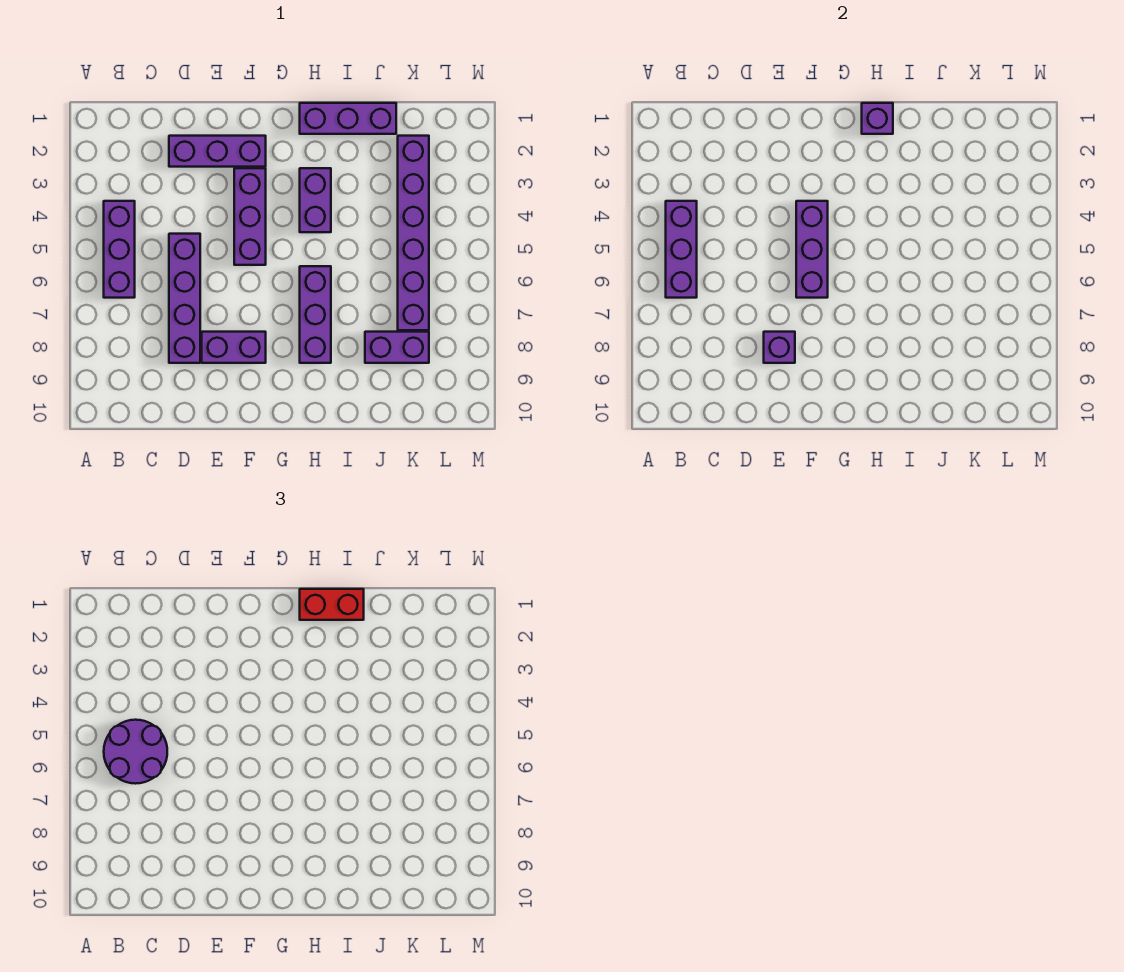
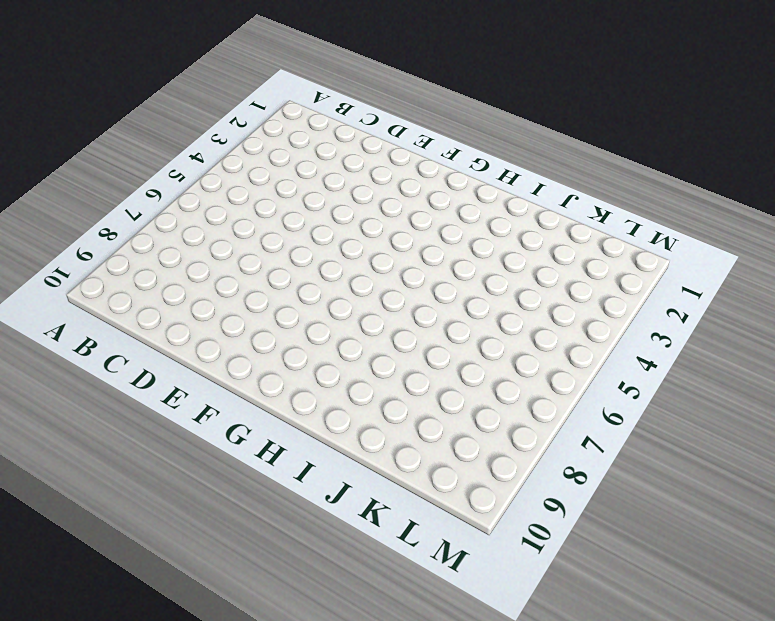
none -> purple 1x3 brick [104,201,135,298]
none -> purple 1x3 brick [169,136,266,167]
none -> purple 1x4 brick [169,234,200,363]

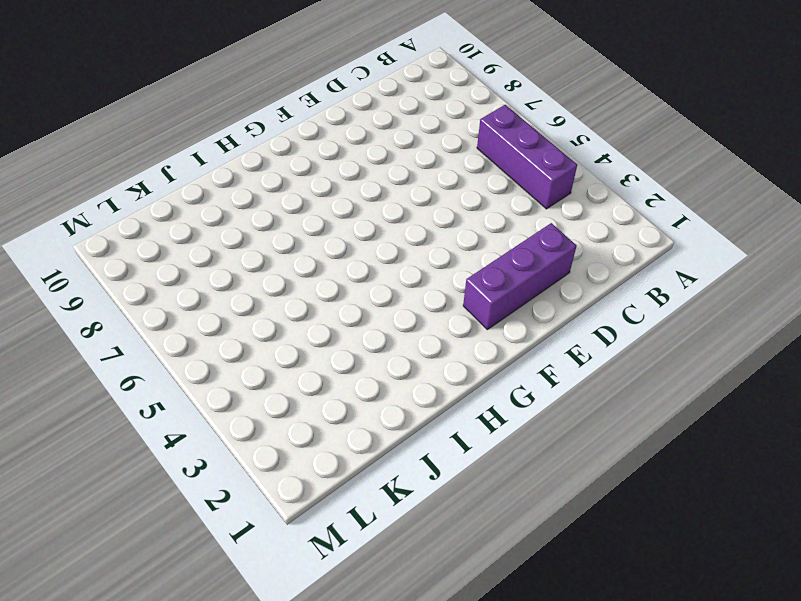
none -> purple 1x4 brick [169,234,200,363]
none -> purple 1x2 brick [202,332,266,363]
none -> purple 1x3 brick [234,168,266,265]

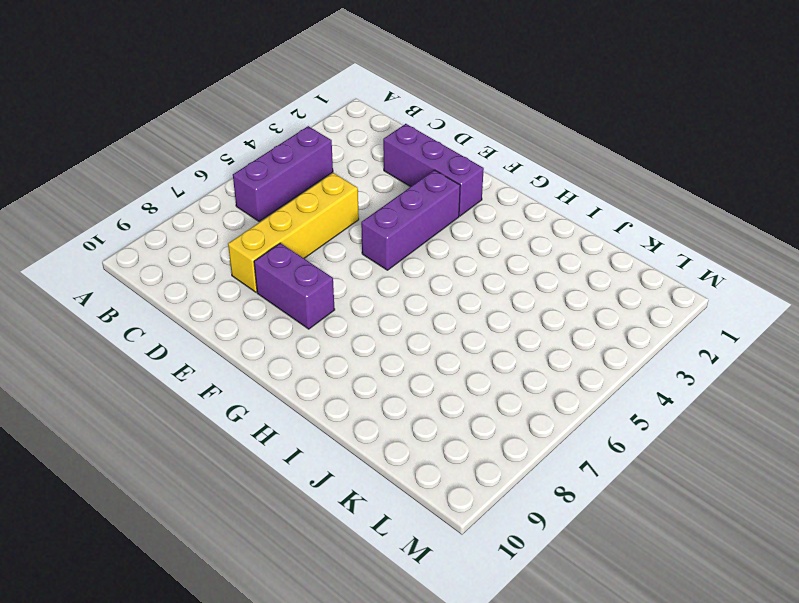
yellow 1x4 brick [228,173,359,292] -> purple 1x4 brick [169,234,200,363]
none -> purple 1x3 brick [300,103,396,134]
none -> purple 1x2 brick [300,168,331,232]
none -> purple 1x3 brick [300,266,331,363]

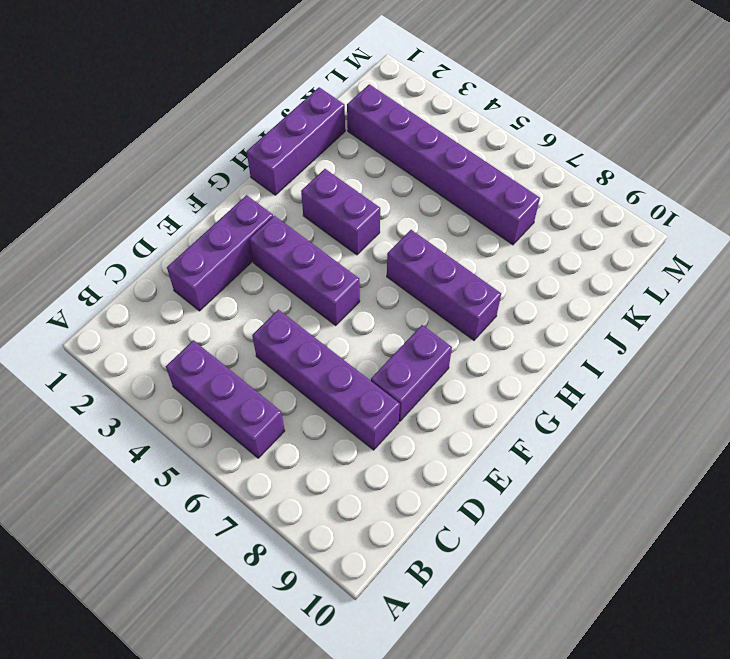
none -> purple 1x2 brick [365,332,429,363]
none -> purple 1x3 brick [666,201,697,298]
none -> purple 1x1 brick [764,332,795,363]

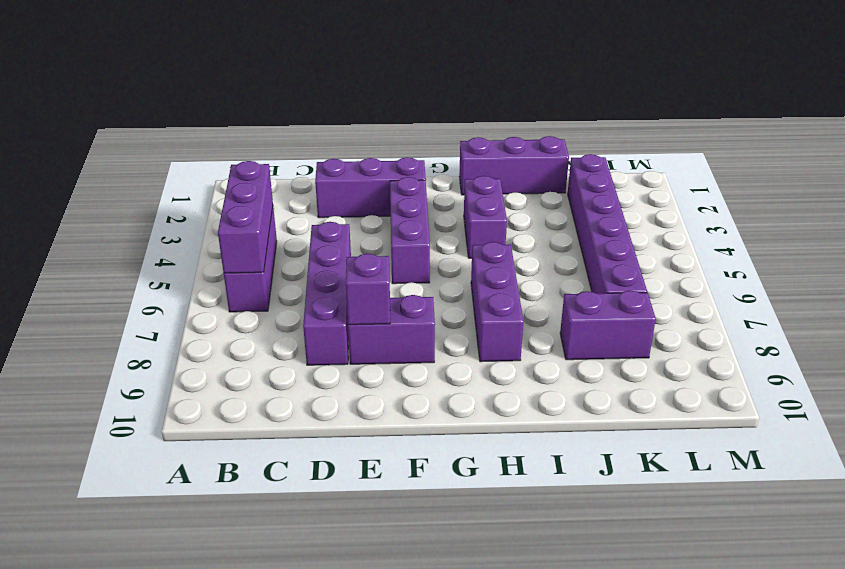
none -> purple 1x3 brick [796,201,828,298]
none -> purple 1x1 brick [862,103,893,134]
none -> purple 2x2 round brick [104,720,167,784]

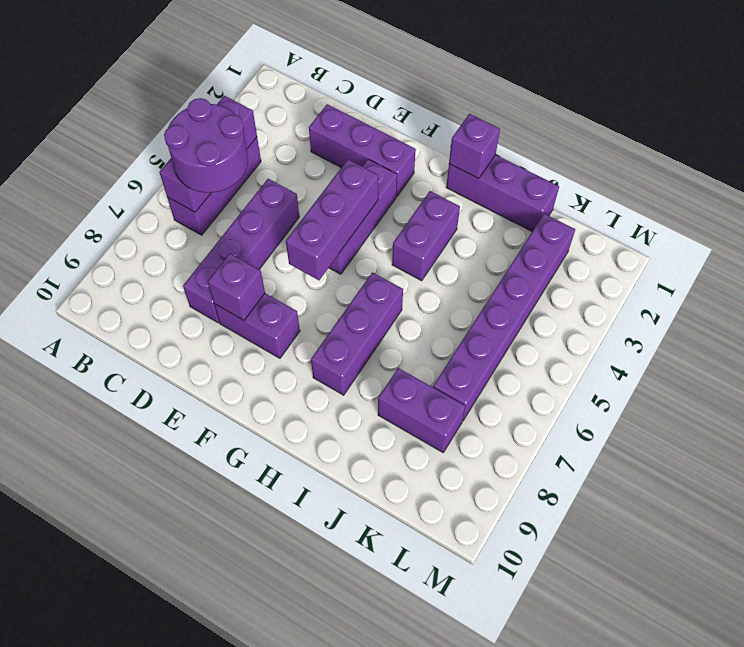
none -> red 1x2 brick [300,589,364,620]

